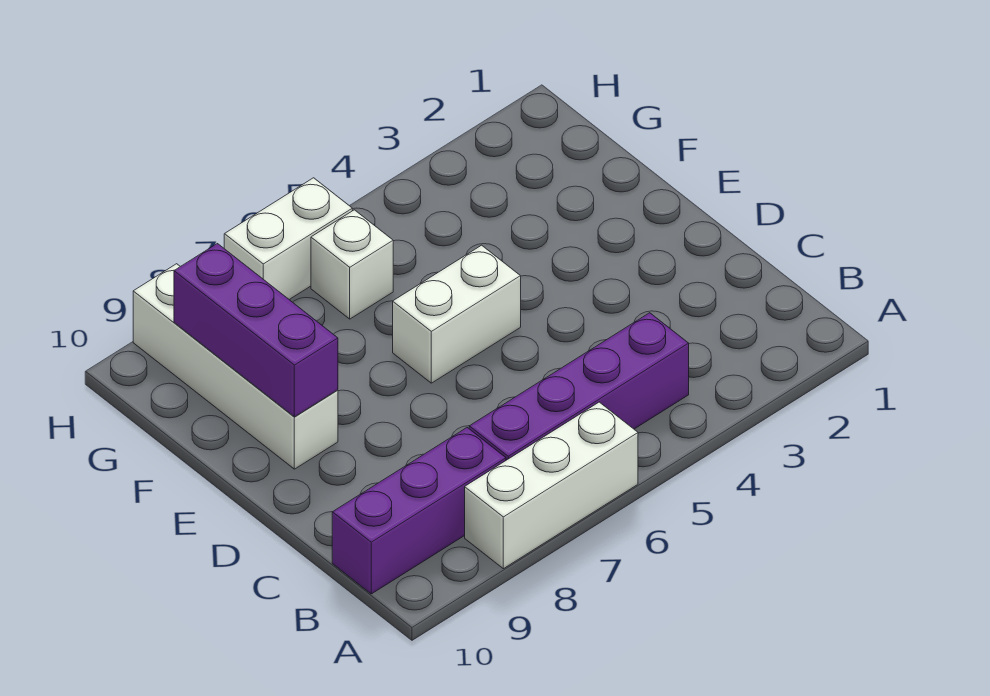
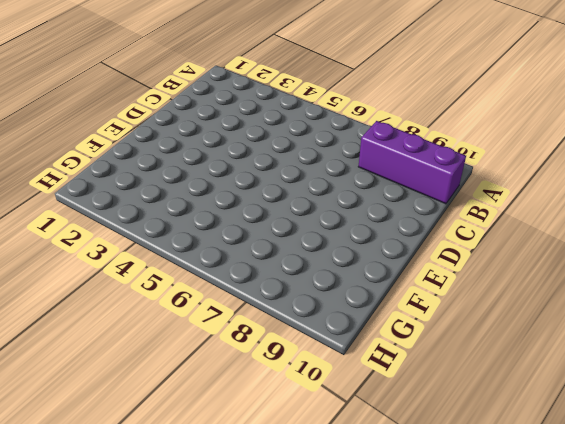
none -> white 1x3 brick [465,402,638,569]
none -> purple 1x4 brick [469,313,689,460]

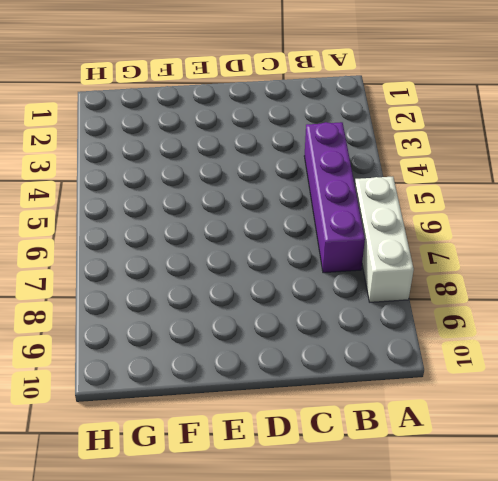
none -> purple 1x3 brick [332,428,506,594]
none -> white 1x2 brick [393,245,521,383]

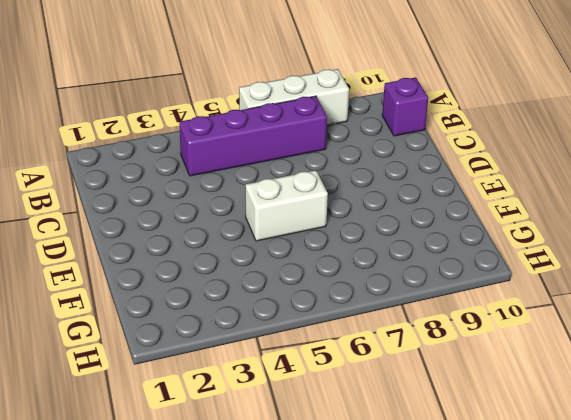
purple 1x1 brick [382,77,428,136] -> purple 1x3 brick [332,428,506,594]
none -> white 1x4 brick [133,264,338,469]
none -> white 1x1 brick [311,210,393,319]

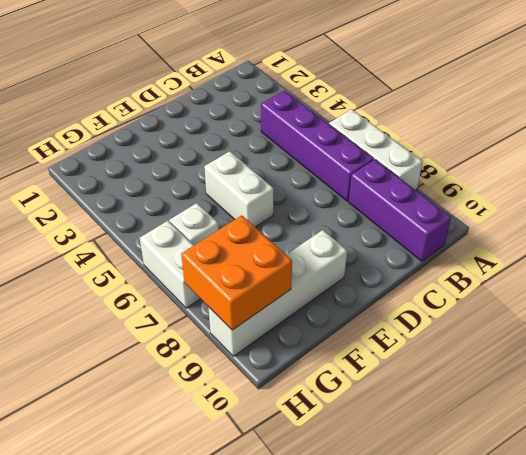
orange 2x2 brick [181,216,292,330] -> purple 1x3 brick [174,244,338,417]

